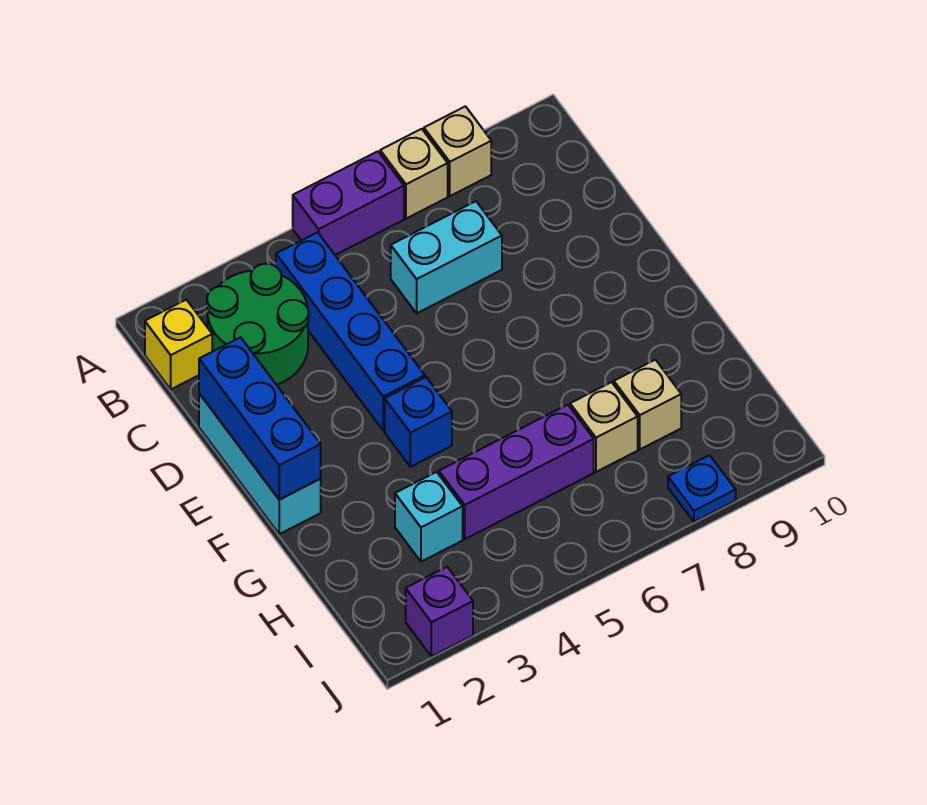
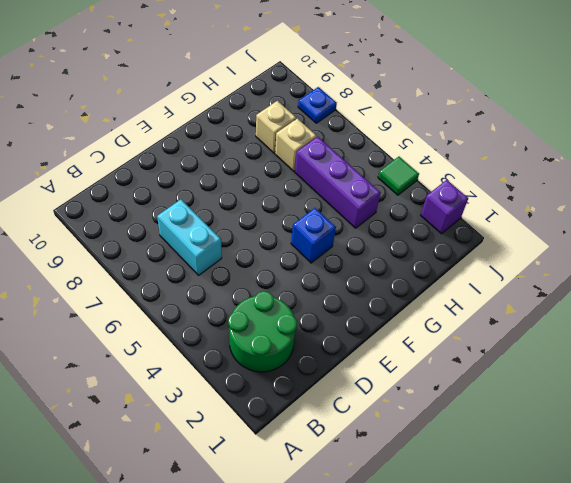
green 1x1 tile [378,157,419,195] -> none
none -> purple 1x2 brick [293,151,404,255]
none -> tan 1x1 brick [380,129,448,219]
none -> tan 1x1 brick [424,106,491,196]

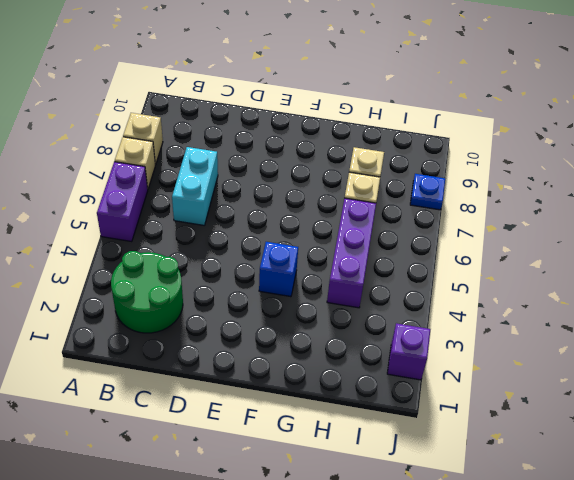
none -> yellow 1x1 brick [145,300,212,389]
none -> blue 1x4 brick [276,232,425,431]
none -> cyan 1x3 brick [199,394,321,534]

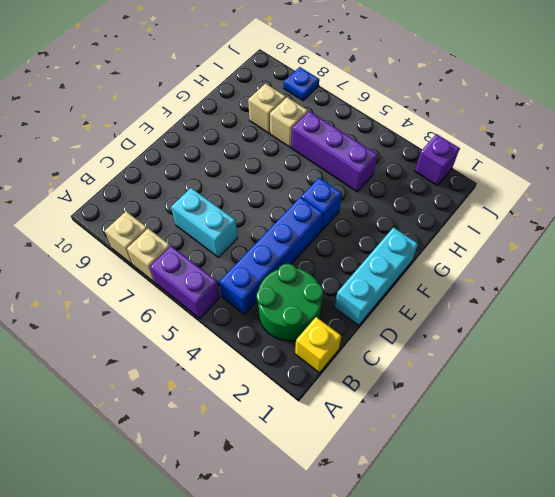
none -> cyan 1x1 brick [395,472,463,562]
none -> blue 1x3 brick [199,337,321,500]

